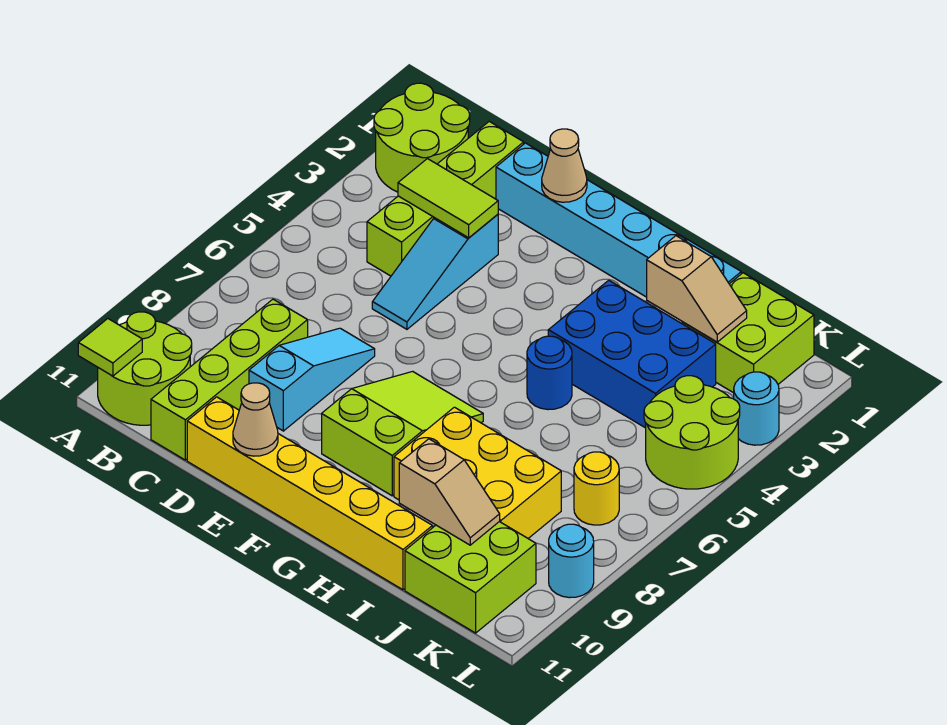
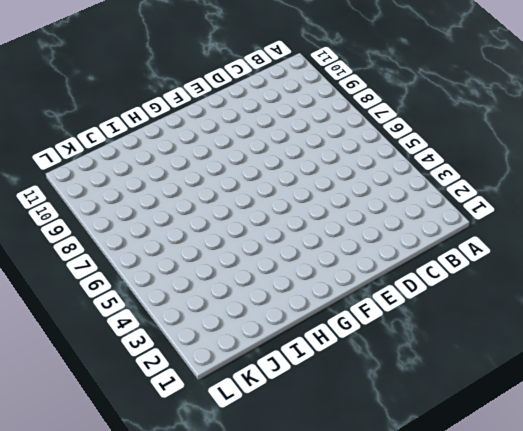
none -> lime 2x2 round brick [374,83,470,192]
none -> lime 2x2 round brick [98,312,192,425]
none -> lime 1x4 brick [367,121,524,276]

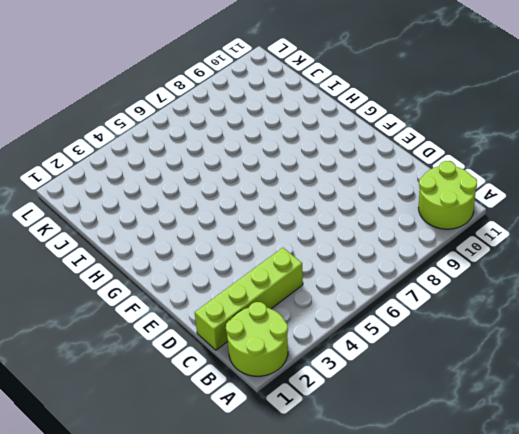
none -> lime 1x4 brick [151,299,308,460]
none -> cyan 1x6 brick [496,143,741,297]
none -> cyan 1x3 slope [372,214,498,329]

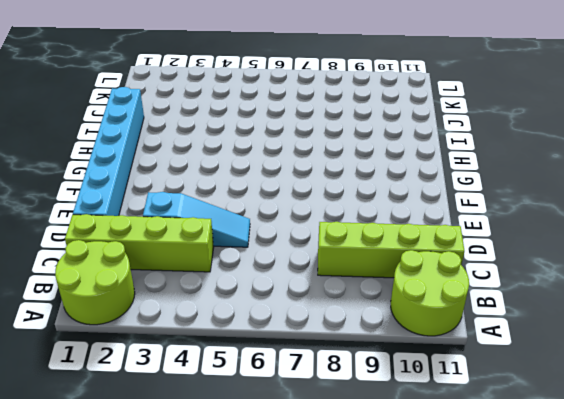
none -> cyan 1x3 slope [249,328,375,431]
none -> yellow 1x6 brick [187,397,432,590]
none -> lime 2x3 slope [322,371,483,496]

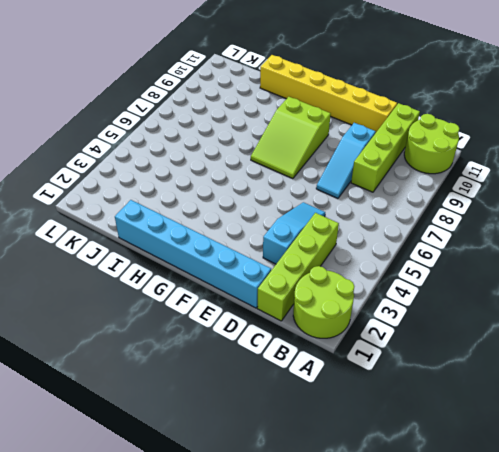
none -> blue 2x3 brick [548,280,716,428]
none -> blue 1x1 round brick [527,336,572,410]
none -> yellow 2x3 brick [394,407,561,538]

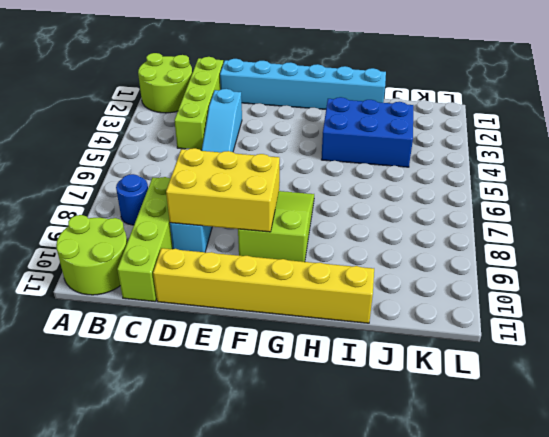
blue 1x1 round brick [116,174,148,225] -> blue 1x1 round brick moved to [527,336,572,410]
yellow 2x3 brick [166,148,280,232] -> yellow 2x3 brick moved to [394,407,561,538]
none -> lime 2x2 brick [683,273,814,393]
none -> lime 2x2 brick [405,522,536,633]
none -> lime 2x2 round brick [644,376,740,489]

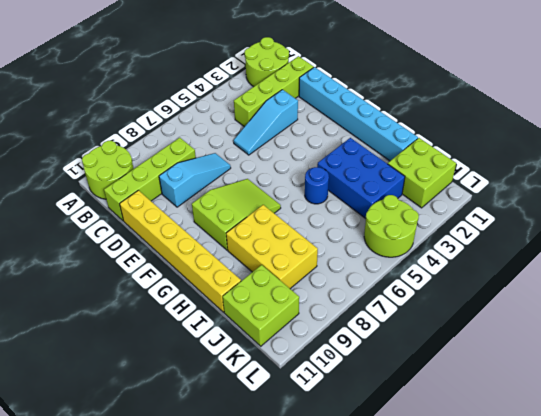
none -> yellow 1x1 round brick [574,452,619,525]
none -> cyan 1x1 round brick [734,372,779,445]
none -> cyan 1x1 round brick [549,524,594,598]

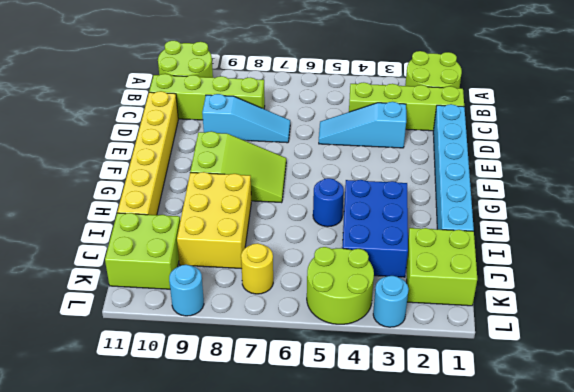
none -> lime 1x1 tile [78,319,142,376]
none -> lime 1x2 tile [398,159,498,238]
none -> tan 1x1 cone [542,129,587,202]

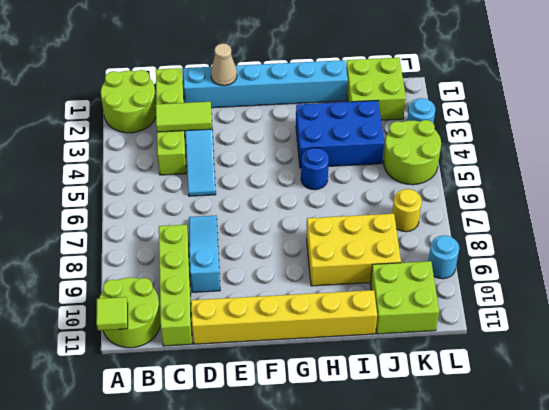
none -> lime 2x3 slope [322,371,483,496]
none -> tan 1x1 cone [233,383,278,456]
none -> tan 1x2 slope [647,236,747,342]

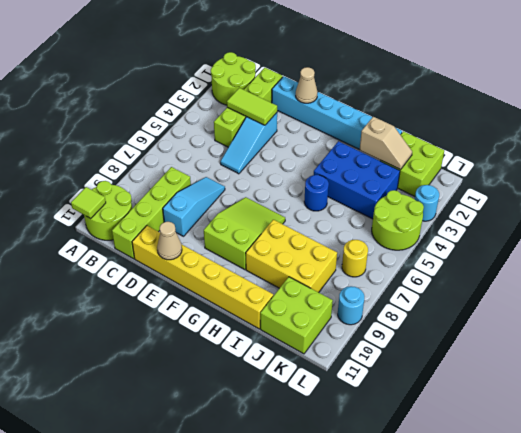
none -> tan 1x2 slope [399,439,500,545]

